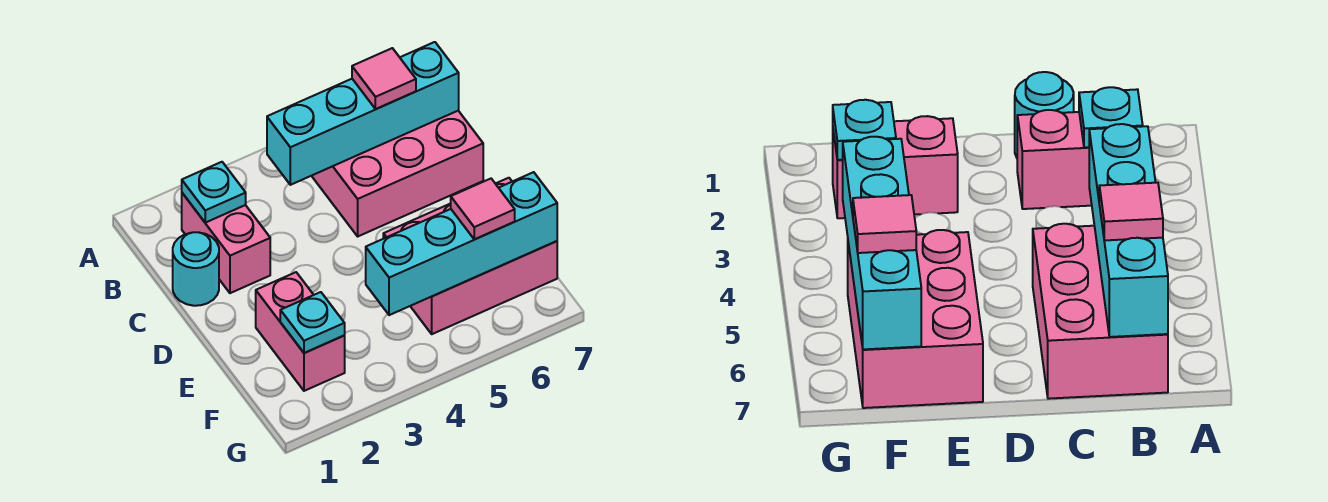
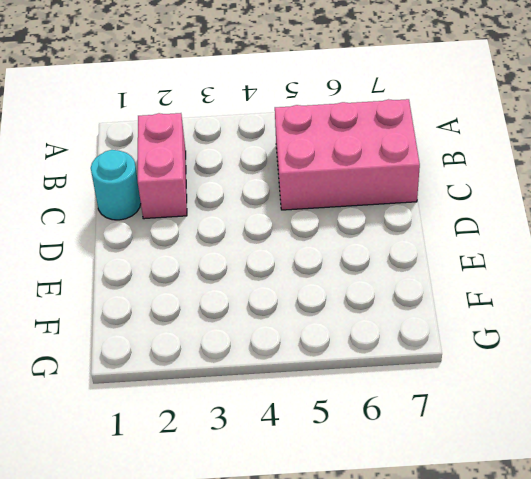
none -> pink 1x2 brick [256,272,345,391]
none -> pink 2x3 brick [383,178,557,334]

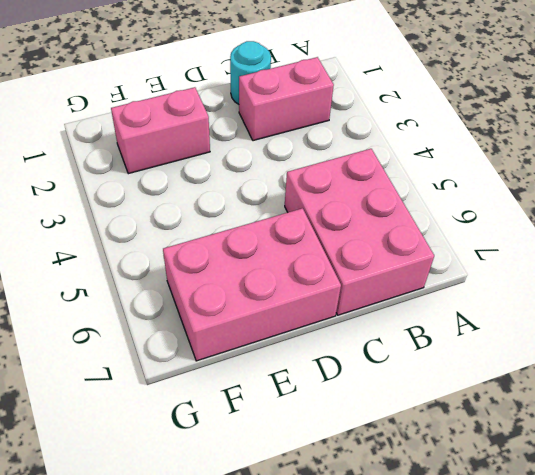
pink 2x3 brick [163,208,341,361] -> pink 2x3 brick turned to [383,178,557,334]
none -> cyan 1x1 plate [182,162,246,223]
none -> cyan 1x4 brick [267,42,459,185]

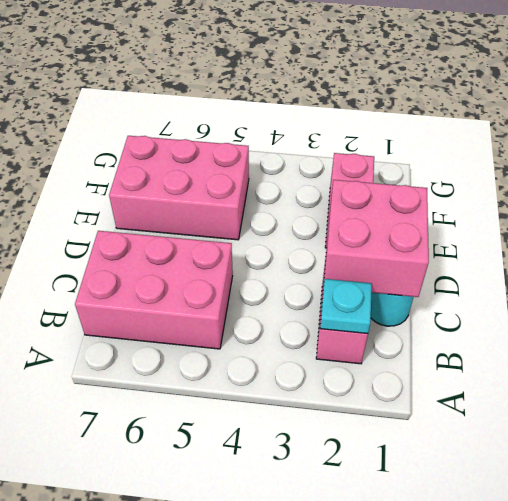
pink 2x2 brick [324,180,429,297] -> none
none -> cyan 1x4 brick [267,42,459,185]
none -> cyan 1x1 plate [280,292,345,353]

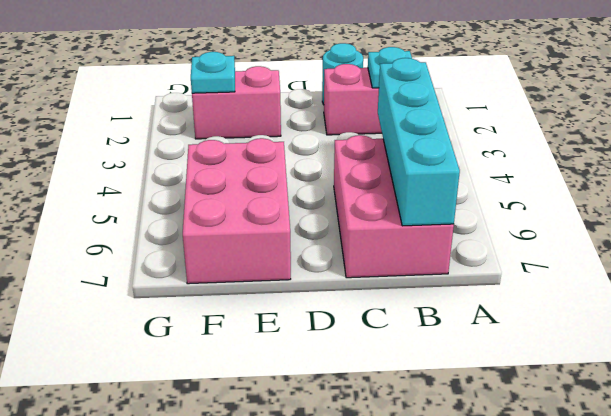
none -> cyan 1x4 brick [366,172,557,315]
none -> pink 1x1 tile [352,48,416,109]

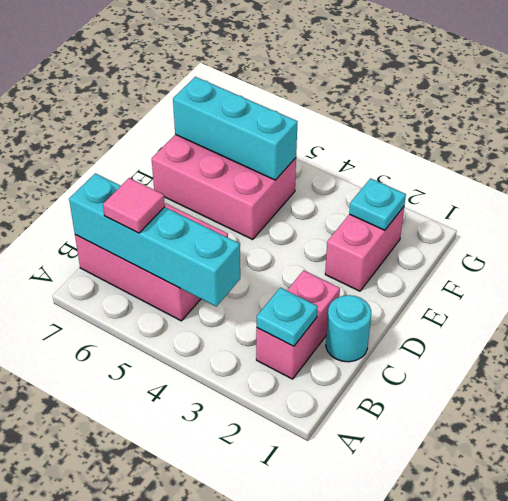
cyan 1x3 brick [173,77,297,180] -> cyan 1x4 brick [366,172,557,315]
none -> pink 1x1 tile [451,179,515,239]

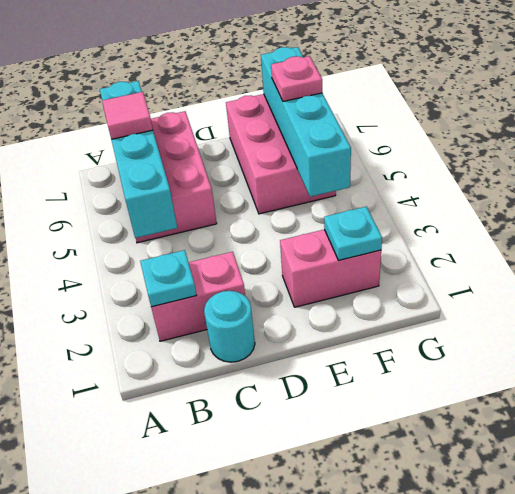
pink 1x1 plate [271,56,322,101] -> pink 1x1 tile [451,179,515,239]

